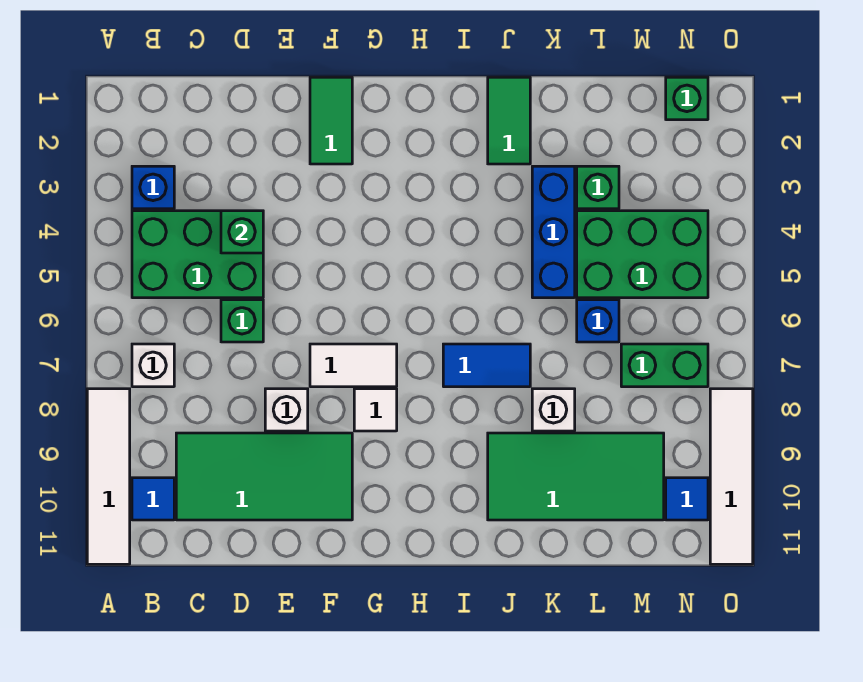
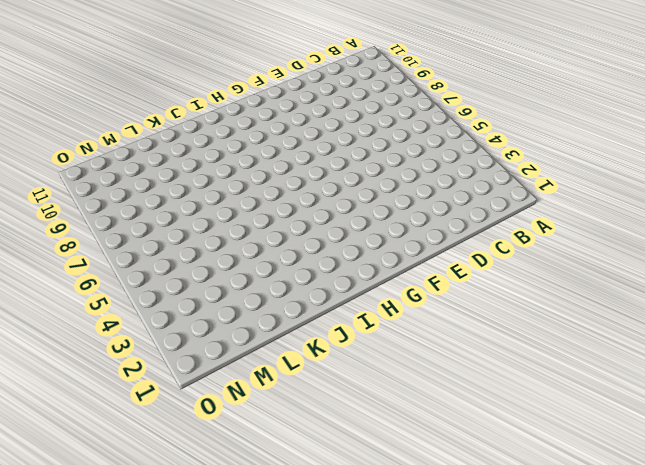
none -> white 1x4 tile [87,389,130,564]
none -> blue 1x1 brick [132,166,174,209]
none -> green 2x3 brick [132,211,263,298]

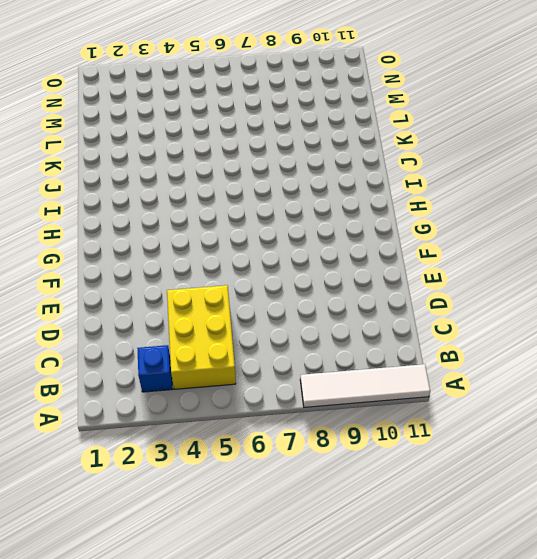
yellow 2x3 brick [167,285,236,389] -> green 2x3 brick [132,211,263,298]
none -> white 1x1 brick [132,344,174,387]
none -> blue 1x1 tile [132,478,174,520]
none -> green 2x4 tile [176,433,352,520]

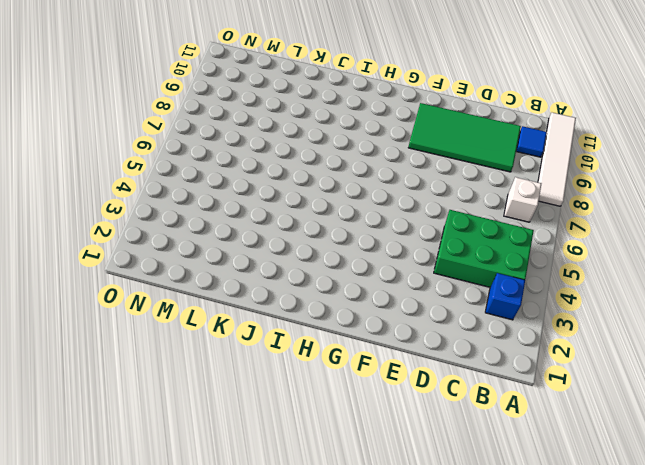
none -> green 1x1 brick [221,300,263,342]
none -> white 1x1 brick [265,389,308,431]
none -> green 1x2 tile [310,77,352,164]

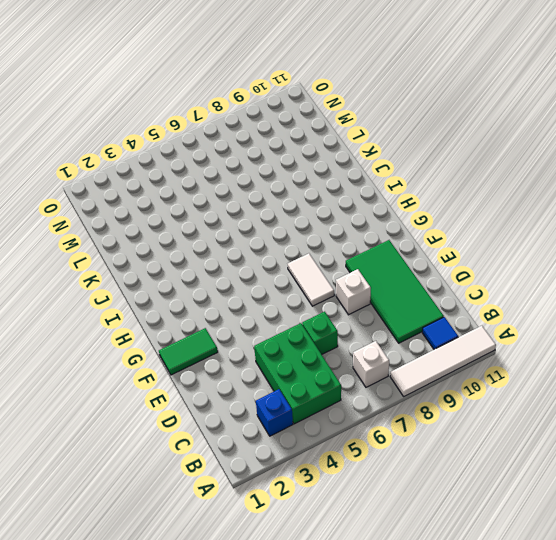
none -> white 1x1 tile [354,389,397,431]
none -> blue 1x2 tile [443,344,530,387]
none -> green 1x2 tile [488,77,530,164]

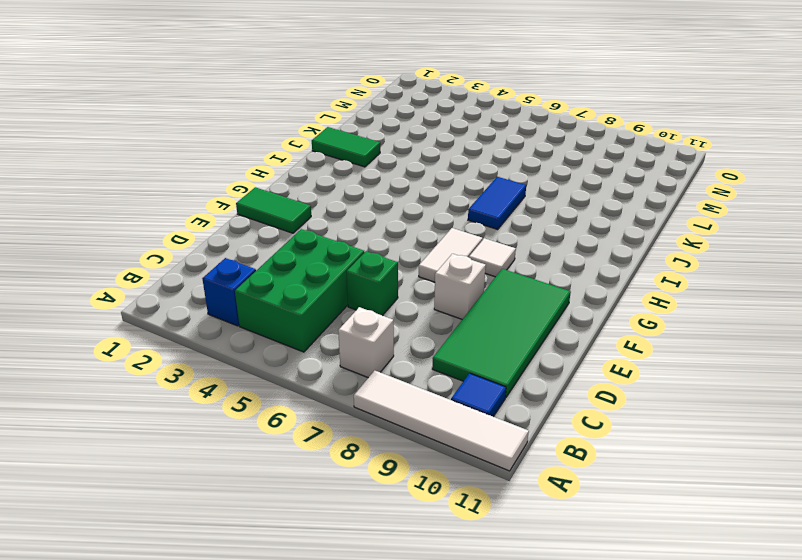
none -> green 2x4 tile [488,433,664,520]
none -> blue 1x3 brick [532,166,575,298]
none -> white 1x1 brick [532,389,575,431]

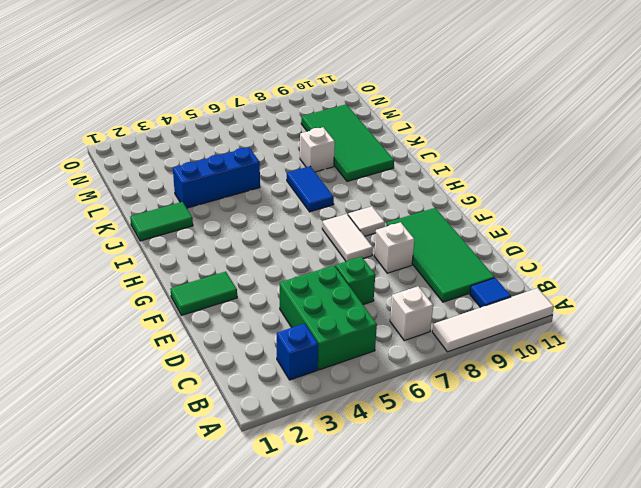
none -> green 1x1 brick [577,166,619,209]
none -> green 2x3 brick [577,211,708,298]
none -> blue 1x1 brick [577,300,619,342]

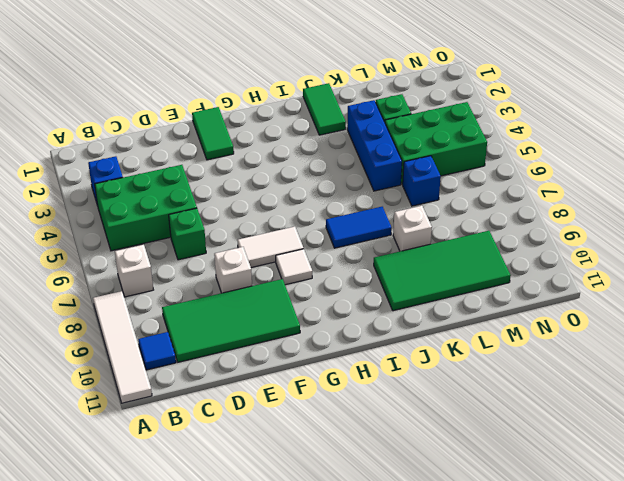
none -> green 1x2 brick [621,344,708,387]
none -> green 1x1 brick [666,77,708,120]
none -> blue 1x1 tile [666,478,708,520]

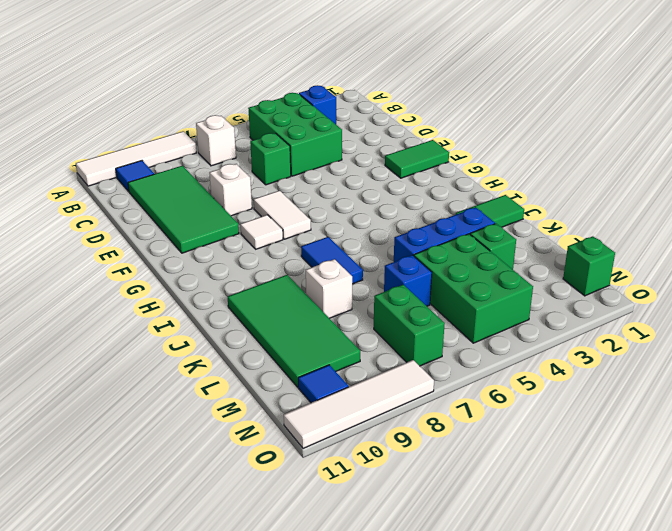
none -> green 1x1 brick [221,211,263,253]

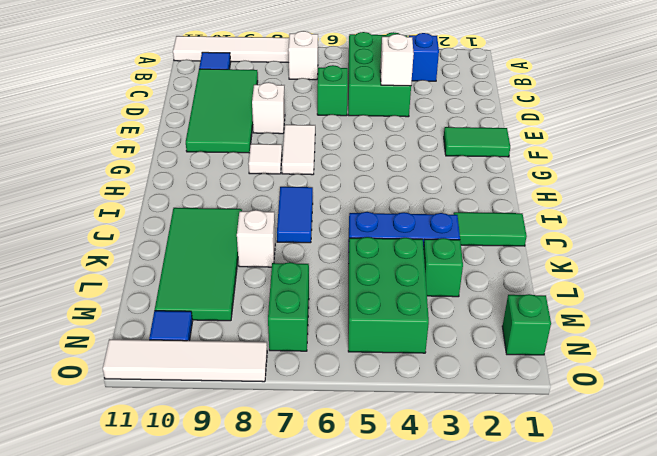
white 1x1 brick [380,34,414,86] -> green 1x1 brick [221,211,263,253]
none -> blue 1x1 brick [577,300,619,342]

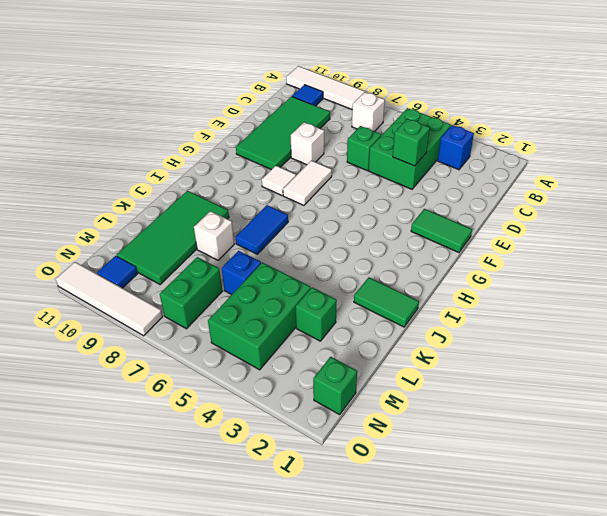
none -> blue 1x3 brick [532,166,575,298]

